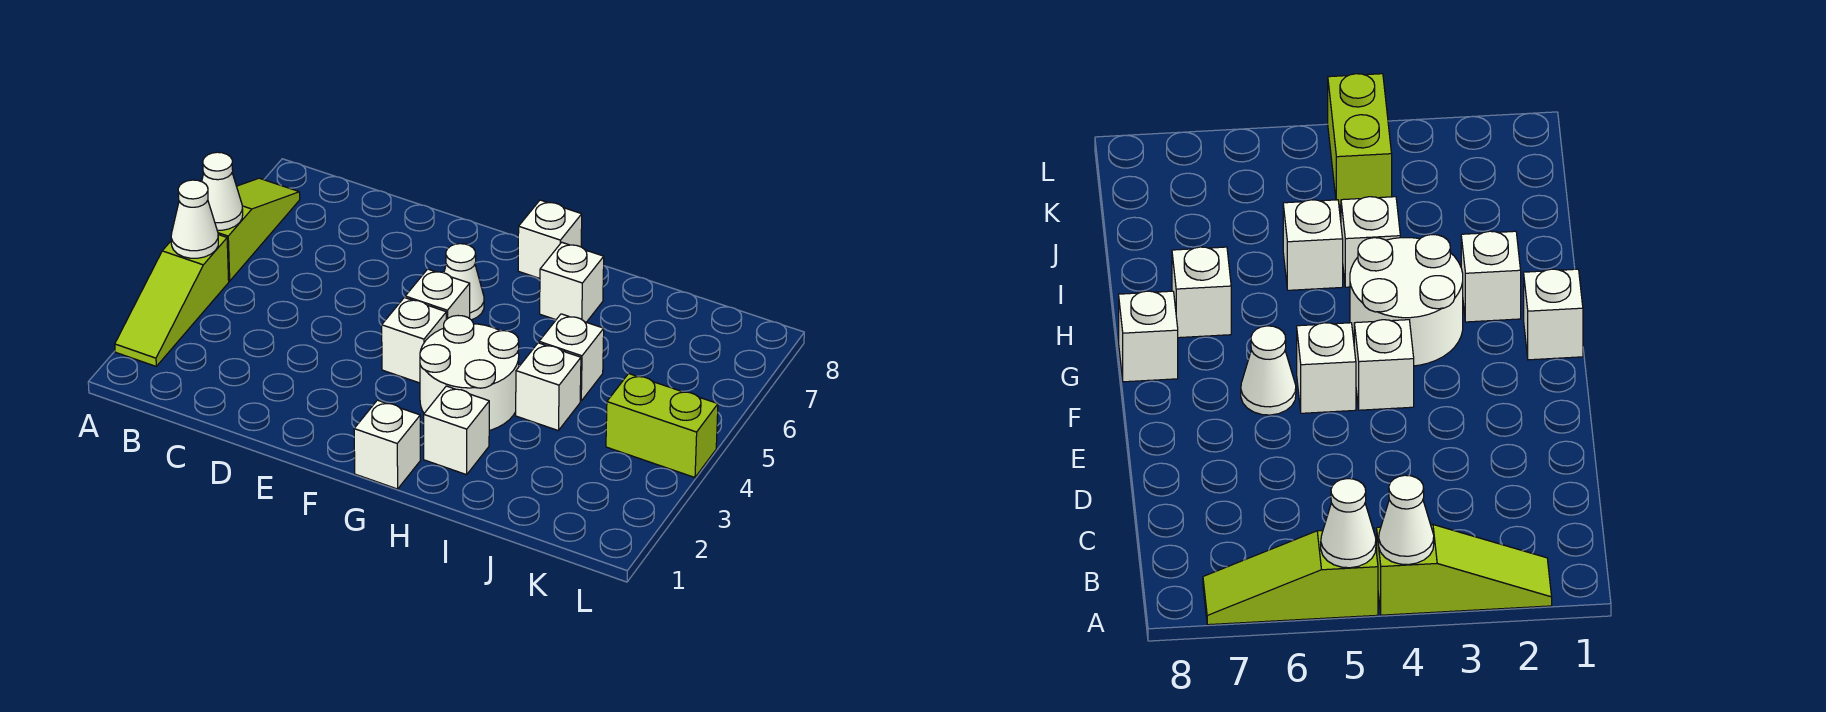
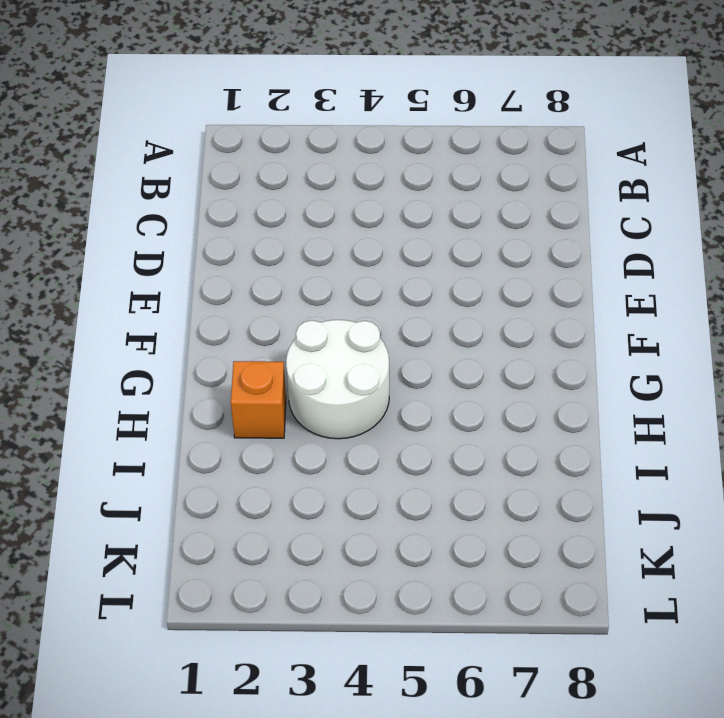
orange 1x1 brick [231,361,286,438] -> white 1x1 brick [424,386,489,475]
none -> lime 1x3 slope [115,235,229,366]
none -> lime 1x3 slope [217,178,300,281]
none -> white 1x1 brick [382,298,446,383]

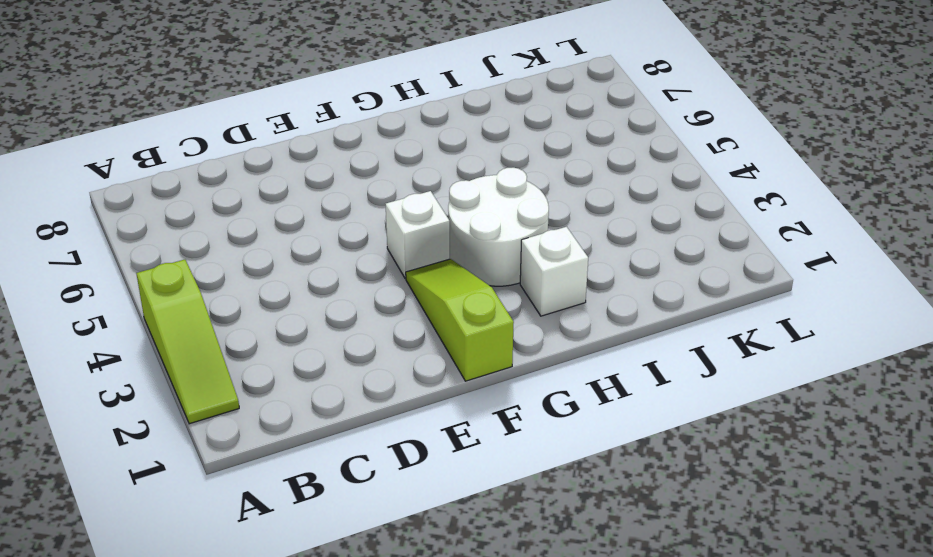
lime 1x3 slope [406,259,514,381] -> lime 1x3 slope moved to [217,178,300,281]
none -> white 1x1 brick [405,269,470,320]
none -> white 1x1 cone [444,244,484,320]
none -> white 1x1 brick [354,400,420,489]

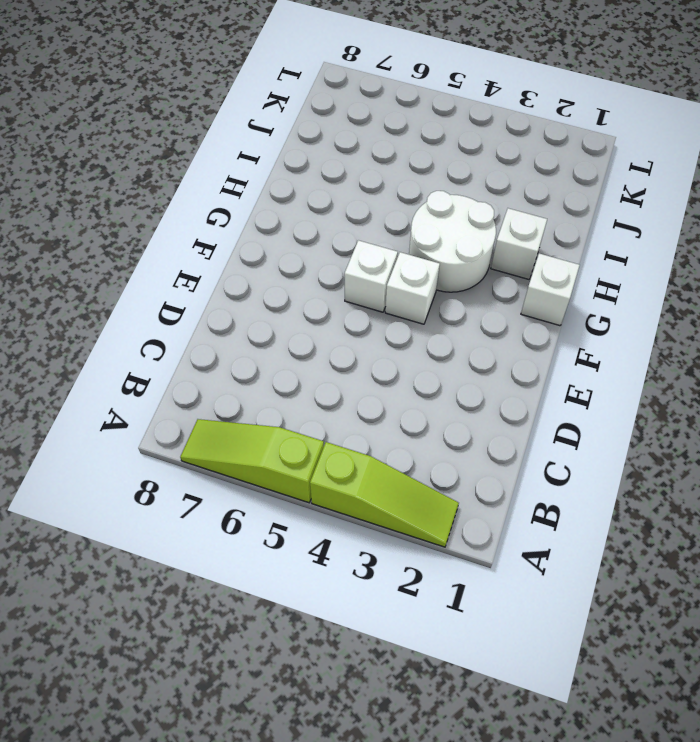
none -> white 1x1 cone [444,244,484,320]
none -> white 1x1 brick [518,200,582,278]
none -> white 1x1 brick [540,242,604,322]

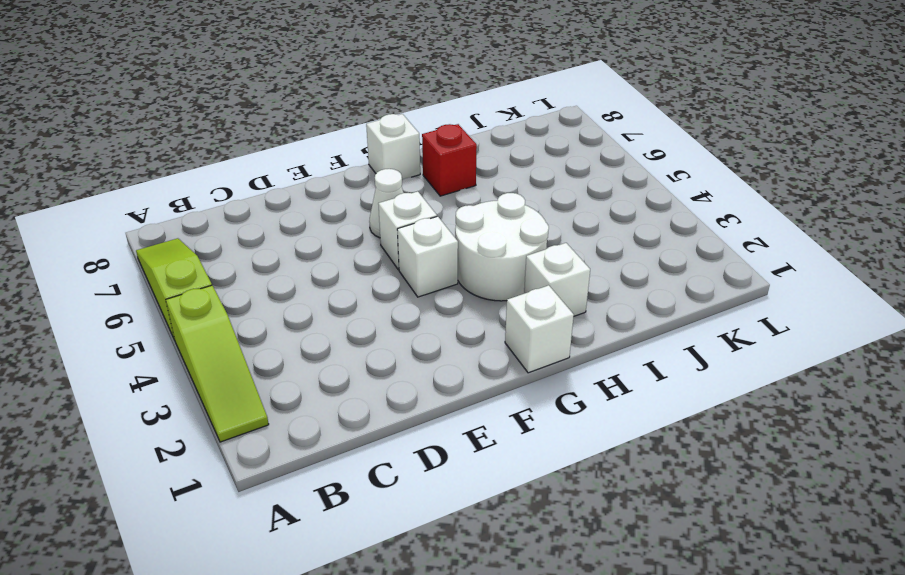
red 1x1 brick [422,124,477,196] -> white 1x1 brick [540,242,604,322]
none -> white 1x1 brick [516,343,581,430]
none -> white 1x1 brick [539,314,604,401]
none -> lime 1x2 brick [606,373,718,477]

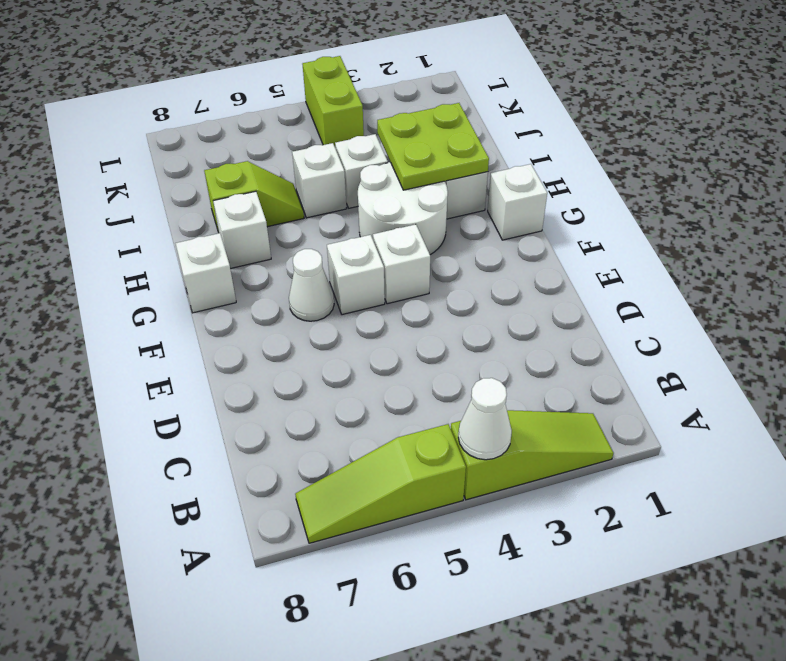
lime 2x2 plate [377,103,489,190] -> none
lime 1x2 slope [204,161,304,233] -> none
none -> white 1x1 cone [202,152,243,230]

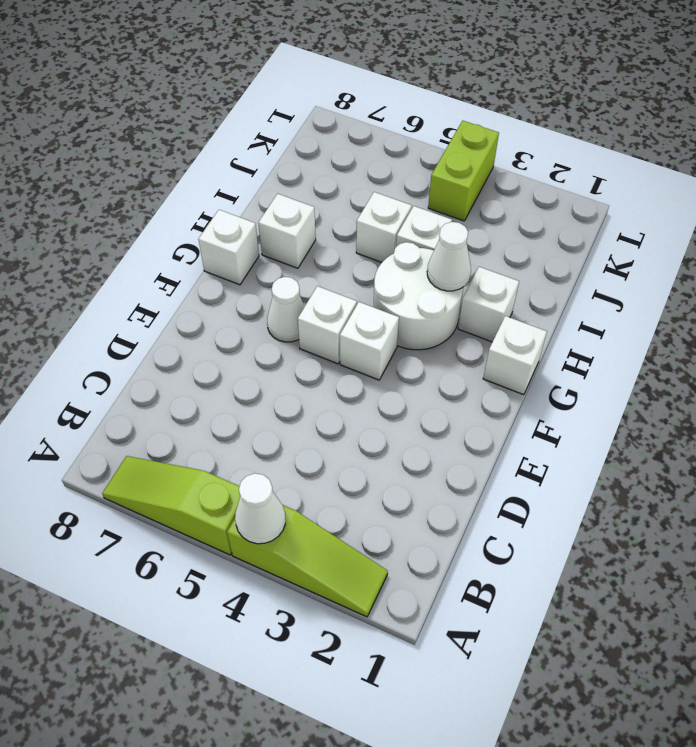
white 1x1 cone [427,222,471,291] -> white 1x1 cone moved to [202,152,243,230]

